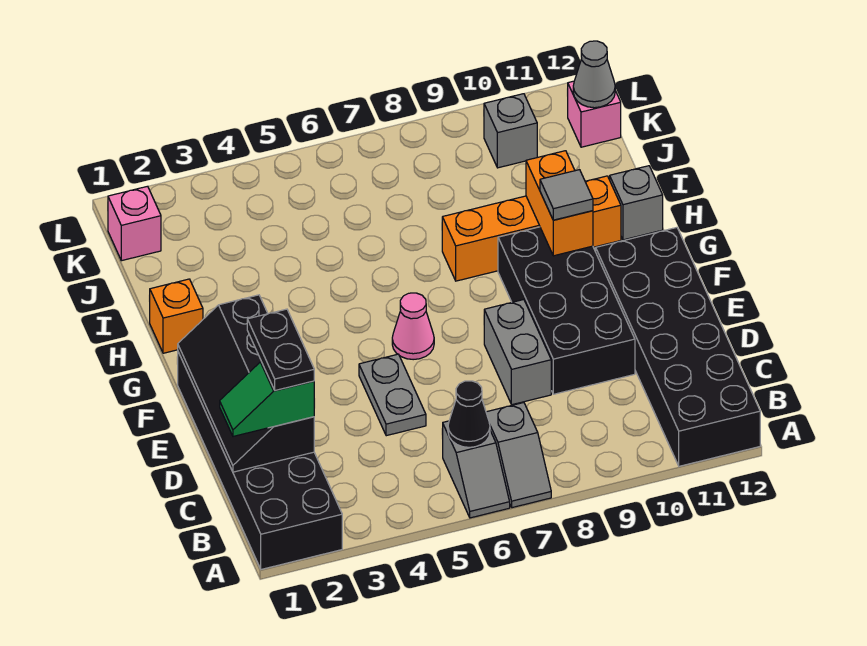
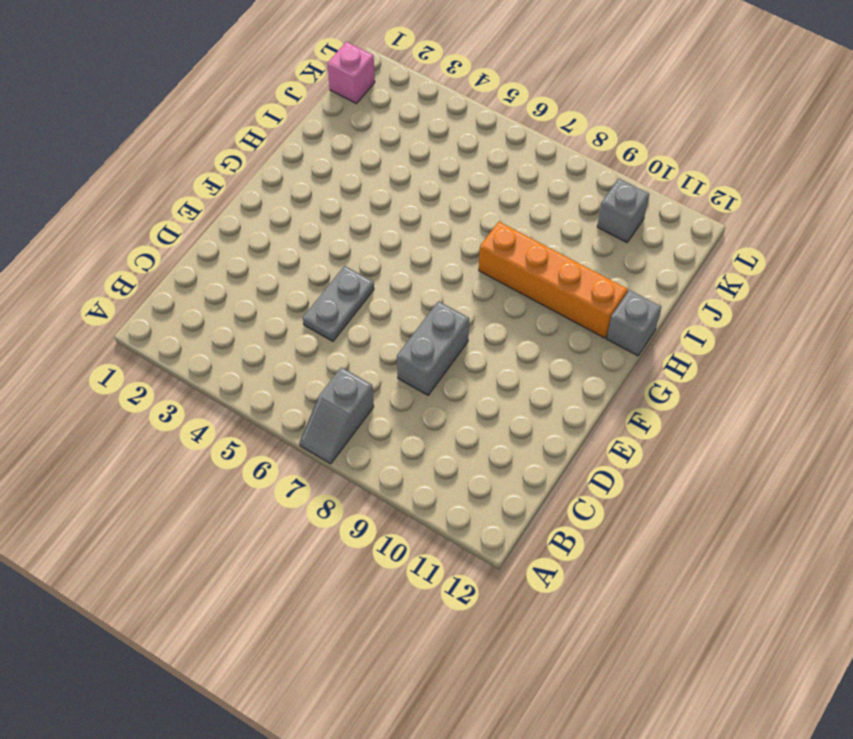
none -> black 2x6 brick [177,352,342,569]
none -> grey 1x2 slope [443,421,510,518]
none -> black 2x6 brick [596,228,760,466]

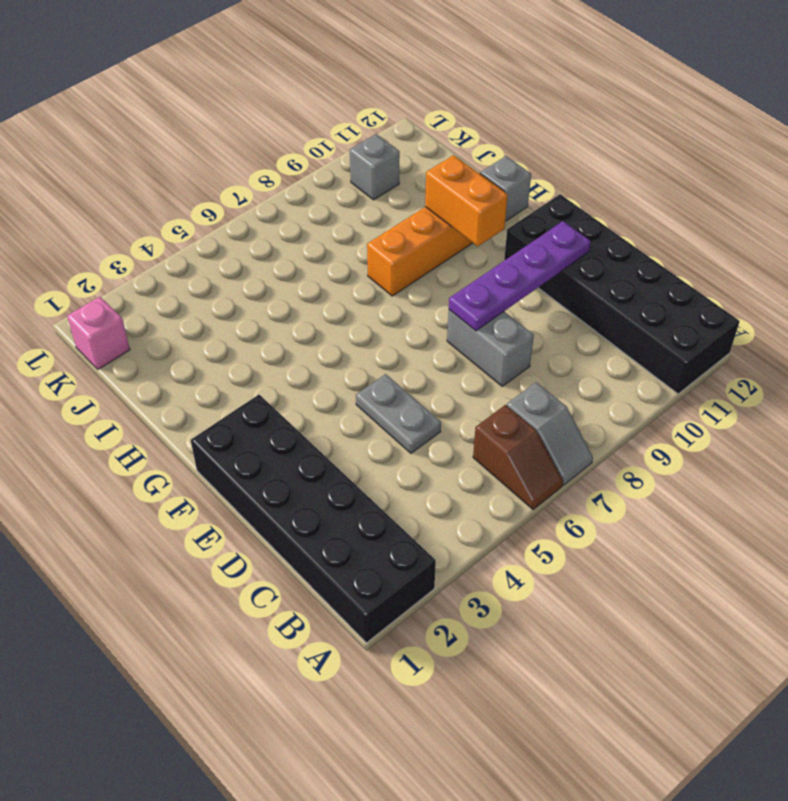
brown 1x2 slope [473,405,563,510] -> grey 1x2 slope [443,421,510,518]
purple 1x4 plate [449,221,591,331] -> none
none -> black 2x4 brick [498,227,635,394]
none -> pink 1x1 cone [392,293,434,360]
none -> orange 1x1 brick [149,279,203,353]

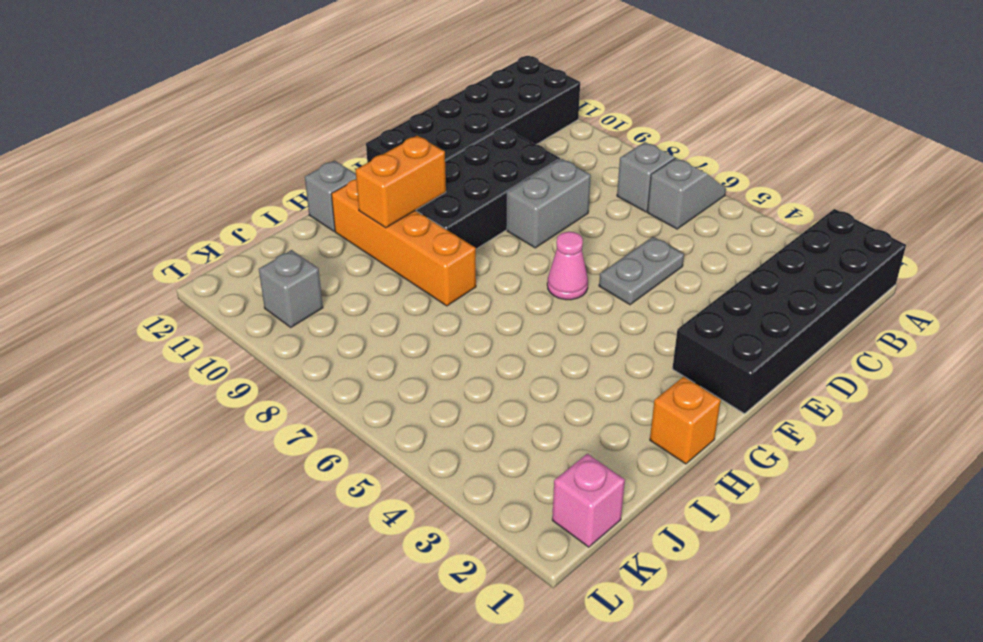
none -> pink 1x1 brick [567,81,621,147]
none -> black 1x1 cone [448,381,490,447]
none -> black 2x4 slope [178,295,314,472]

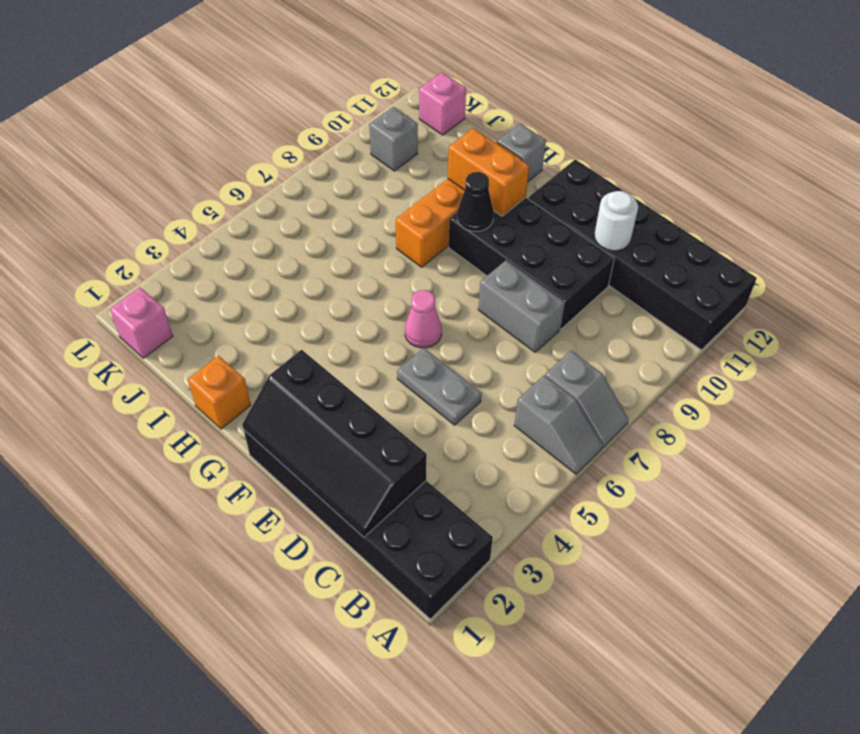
white 1x1 round brick [594,191,638,251] -> none
black 1x1 cone [457,172,494,231] -> black 1x1 cone moved to [448,381,490,447]
none -> grey 1x1 cone [573,41,615,108]
none -> green 1x2 slope [220,362,314,436]
none -> grey 1x1 tile [540,170,593,220]

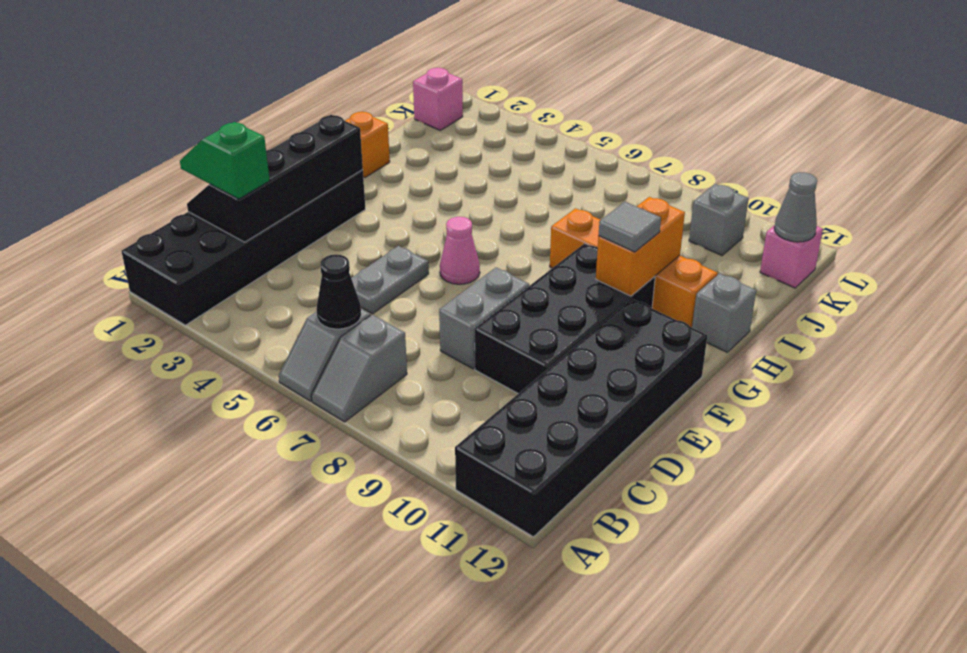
none -> black 1x2 plate [247,309,314,391]

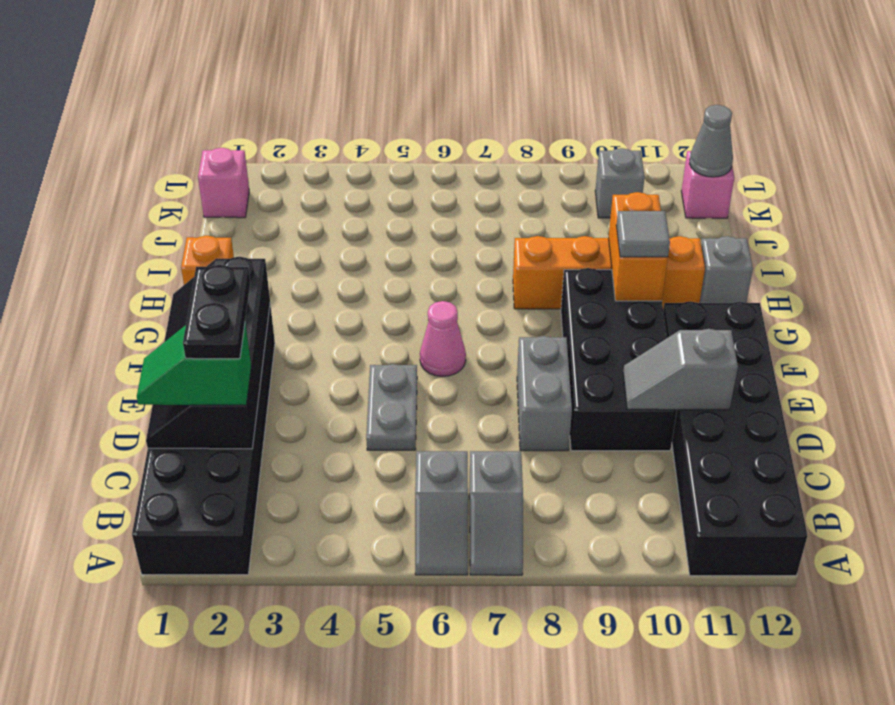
grey 1x2 slope [623,329,738,410] -> none
none -> black 1x1 cone [448,381,490,447]

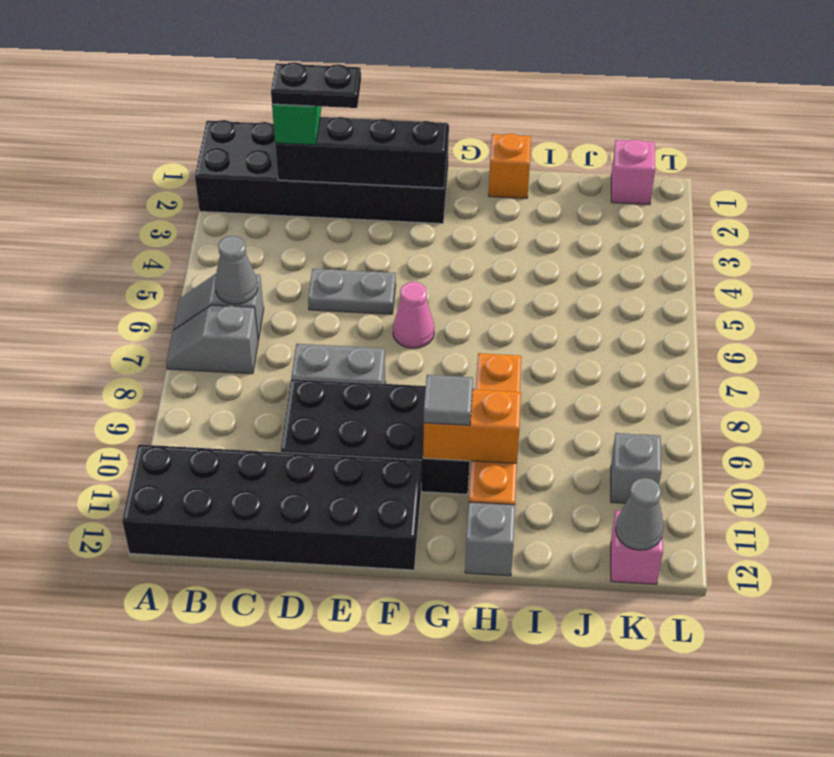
grey 1x1 cone [215,236,258,304] -> black 1x1 cone [448,381,490,447]

